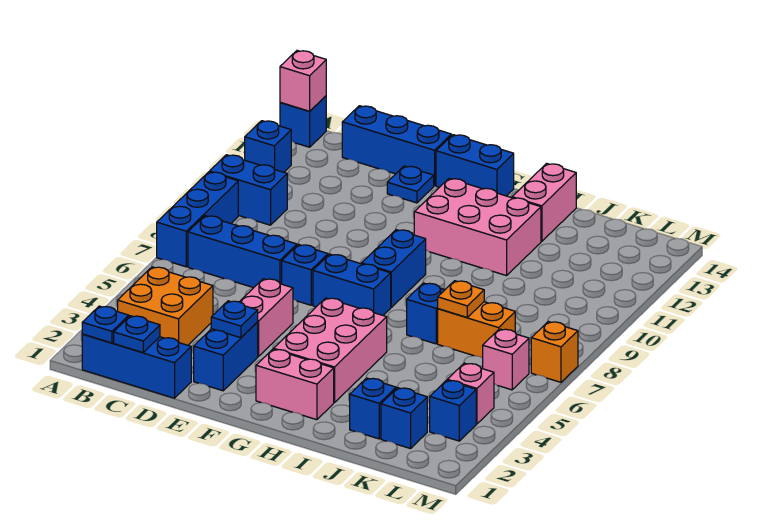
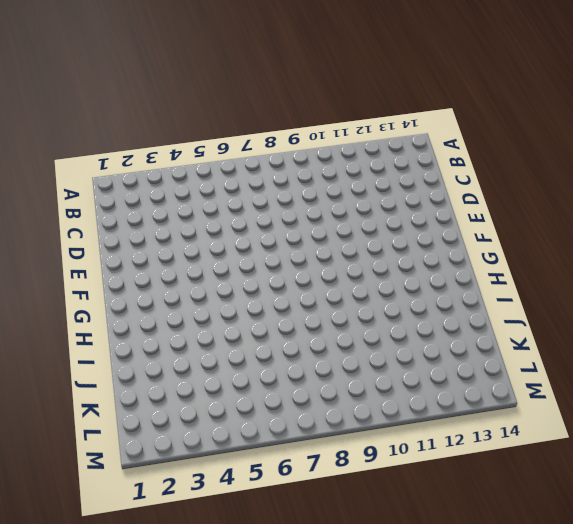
none -> blue 1x3 brick [157,172,238,267]
none -> blue 1x2 brick [210,155,287,225]
none -> blue 1x1 brick [245,121,291,172]
none -> blue 1x1 brick [280,96,326,147]

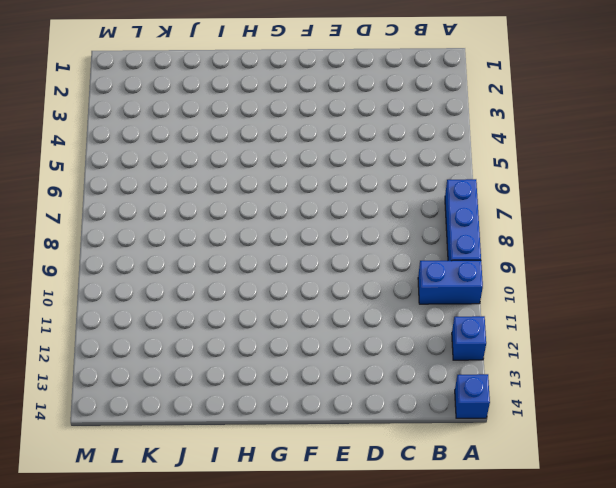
none -> blue 1x3 brick [82,334,191,398]
none -> orange 2x2 brick [118,267,213,345]
none -> blue 1x3 brick [188,216,297,288]
none -> blue 1x3 brick [342,106,451,186]

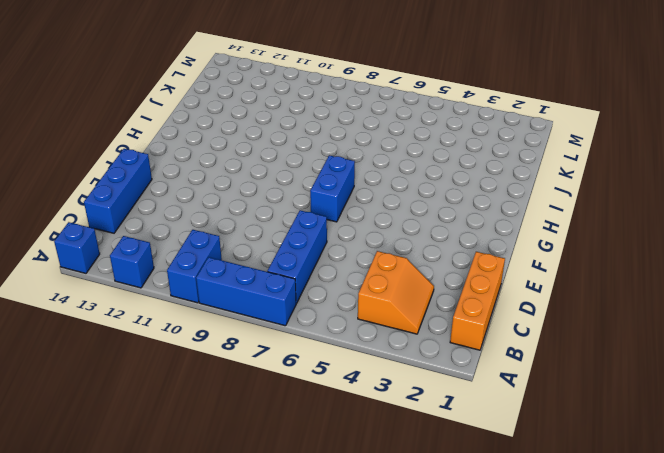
orange 1x3 brick [450,252,505,350] -> blue 1x3 brick [82,334,191,398]
orange 2x2 slope [358,251,434,334] -> orange 2x2 brick [118,267,213,345]
none -> blue 1x2 brick [194,322,258,391]
none -> pink 1x2 brick [240,279,293,357]
none -> blue 1x1 brick [282,244,328,305]
none -> blue 1x1 plate [387,166,434,203]

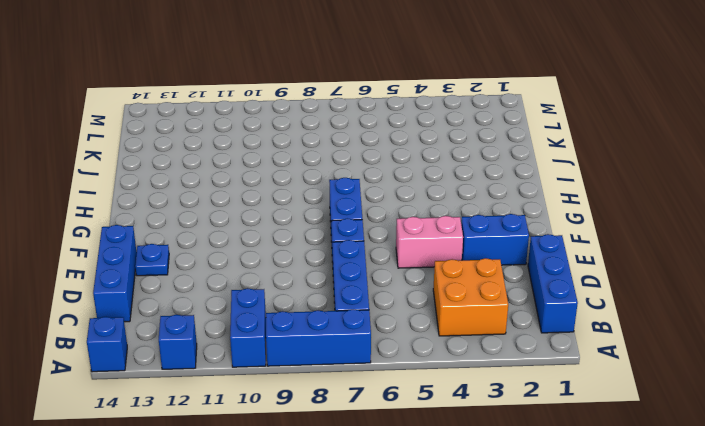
none -> blue 1x2 brick [436,135,514,196]
none -> pink 1x2 brick [256,349,334,420]
none -> pink 2x3 brick [274,298,387,403]
none -> blue 1x2 brick [362,230,426,307]

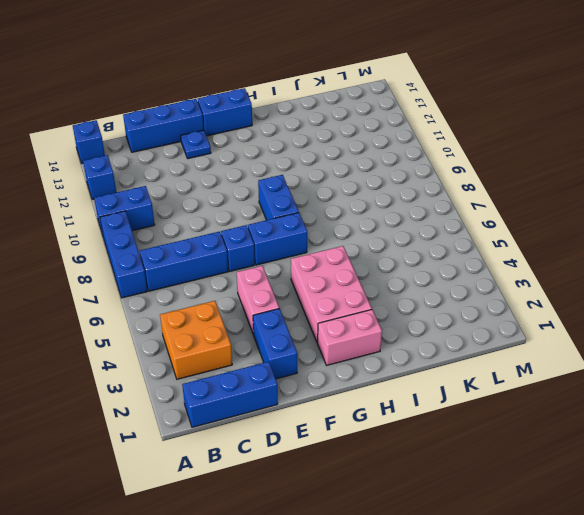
none -> pink 2x3 brick [414,178,541,276]
none -> blue 1x1 brick [407,283,444,344]
none -> pink 1x2 brick [512,164,576,241]
none -> blue 1x1 brick [350,378,396,439]

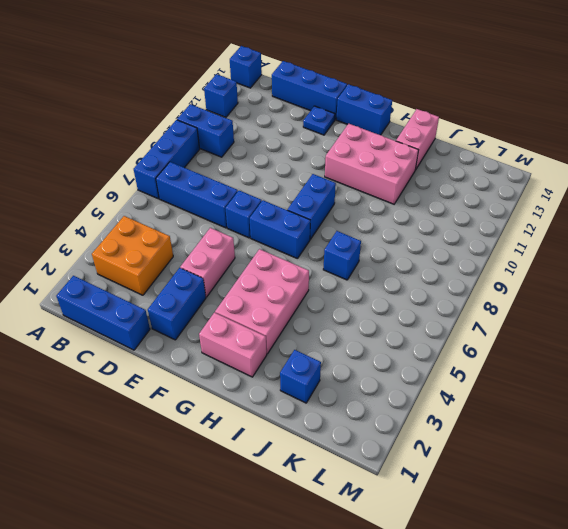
none -> orange 1x2 brick [438,302,515,358]
none -> blue 1x1 brick [381,388,427,449]
none -> blue 1x1 brick [430,380,476,441]
none -> pink 1x1 brick [447,363,494,424]

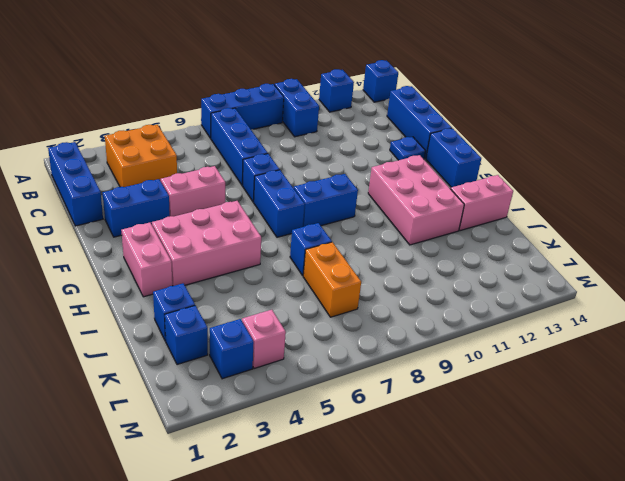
none -> pink 1x1 brick [483,329,529,390]
none -> orange 1x1 brick [531,321,578,382]
none -> pink 1x1 brick [280,51,326,111]
none -> blue 1x1 plate [82,306,129,343]

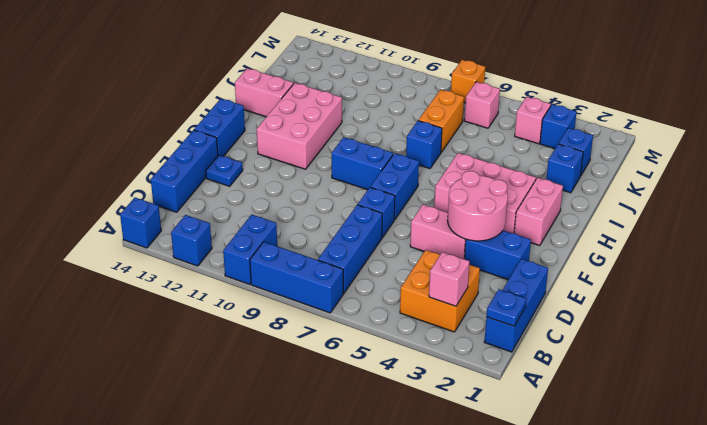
pink 1x1 brick [429,252,470,306] -> pink 1x1 brick moved to [280,51,326,111]
pink 2x2 round brick [448,171,508,241] -> blue 1x1 plate [211,301,258,338]
none -> blue 1x1 plate [114,316,160,353]
none -> orange 1x1 plate [438,281,484,317]

